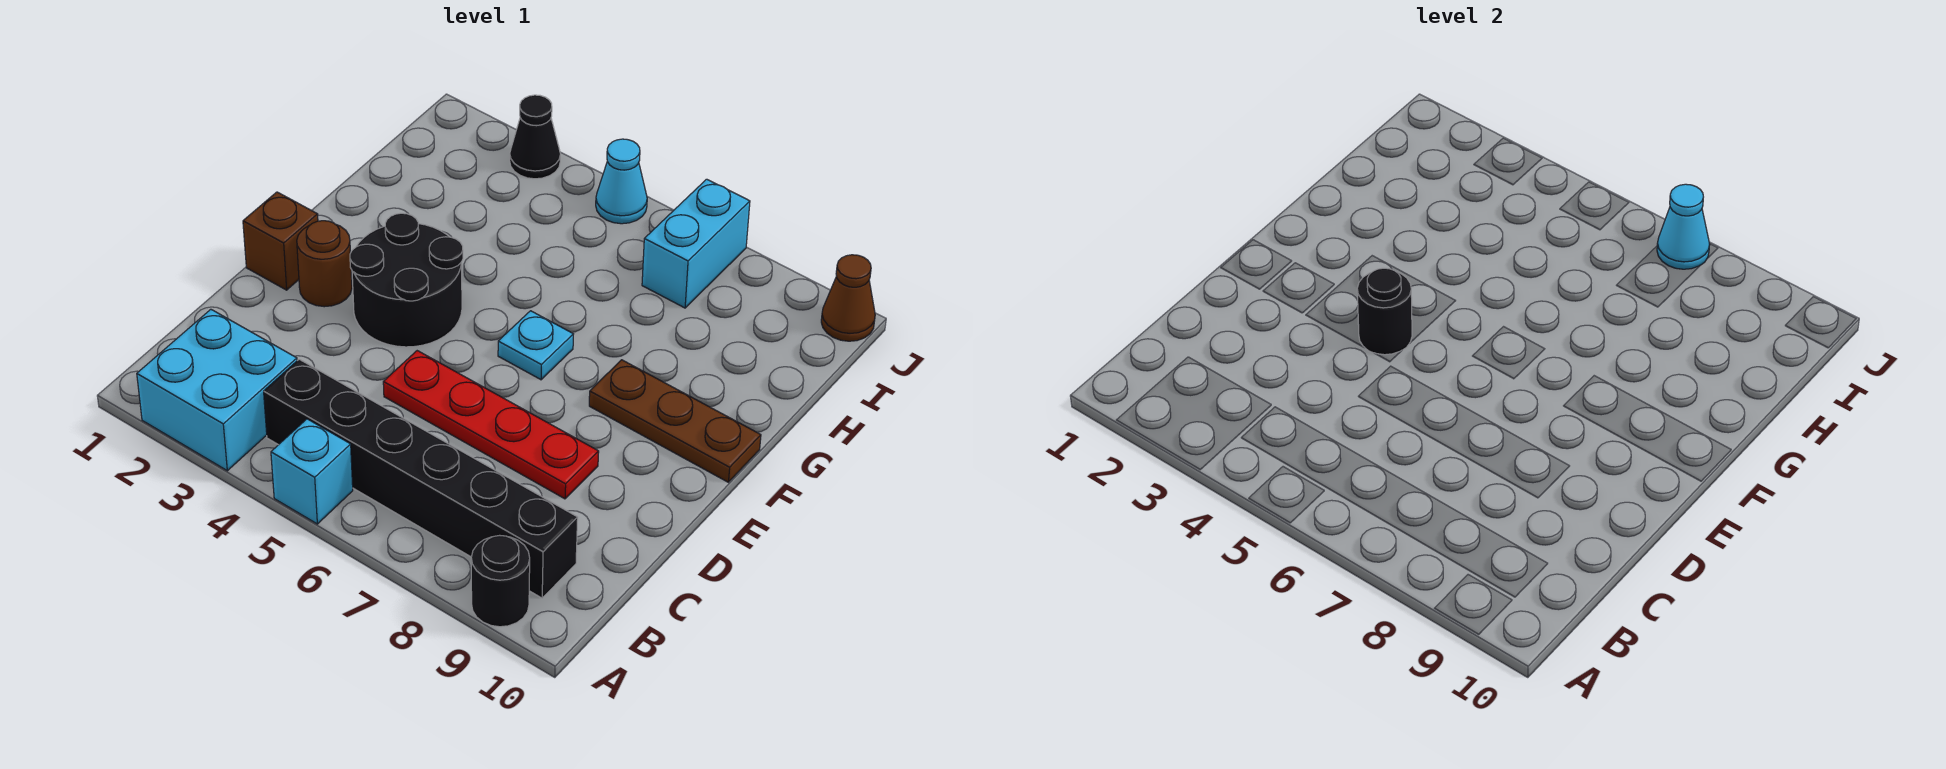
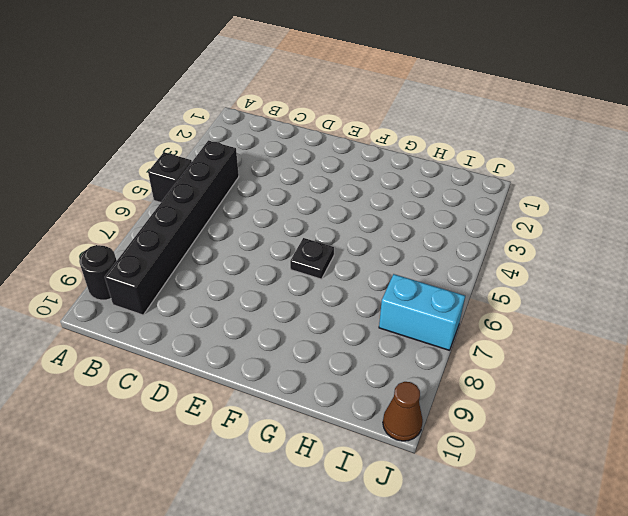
black 1x1 brick [148,152,192,203] -> cyan 1x1 brick [271,419,353,524]
black 1x1 plate [290,238,334,279] -> cyan 1x1 plate [498,311,573,380]
none -> cyan 2x2 brick [137,309,297,471]
none -> red 1x4 plate [383,351,599,499]
none -> brown 1x1 brick [243,192,318,290]

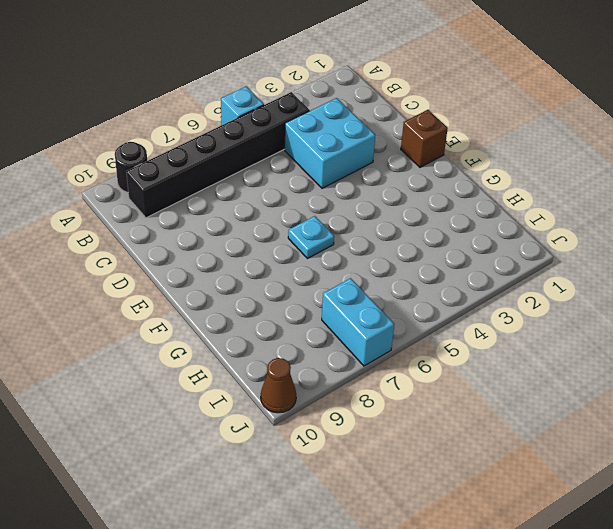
cyan 2x2 brick [285,98,375,188] -> cyan 2x2 brick moved to [137,309,297,471]
none -> red 1x4 plate [383,351,599,499]
none -> brown 1x1 round brick [297,221,352,307]
none -> black 2x2 round brick [350,213,463,347]

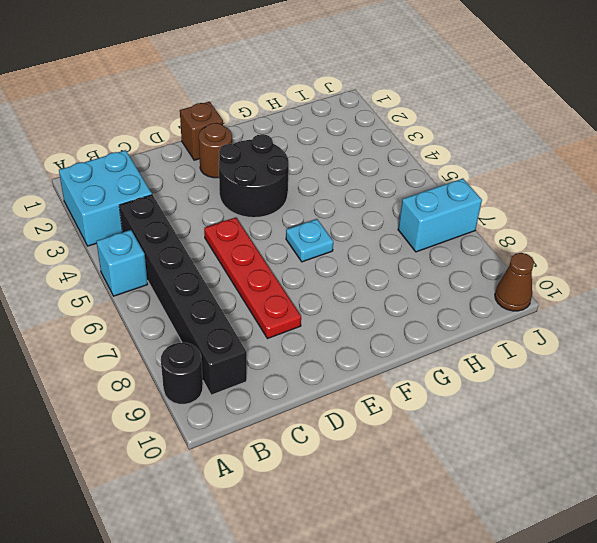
none -> brown 1x3 plate [589,360,761,482]
none -> black 1x1 cone [510,95,560,179]
none -> cyan 1x1 cone [596,139,647,224]

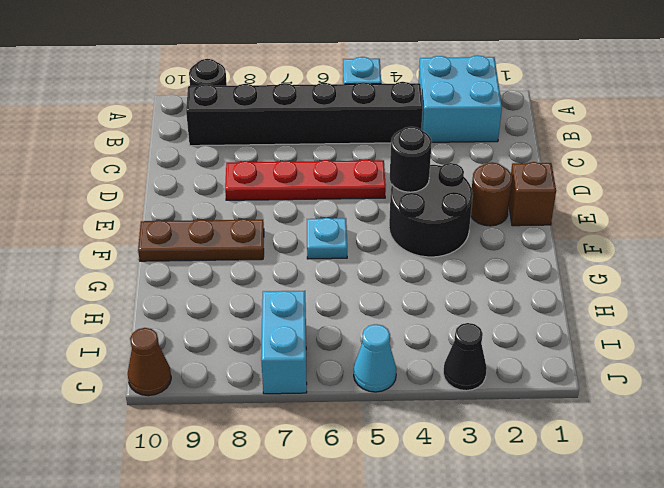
none -> cyan 1x1 cone [1657,184,1710,269]

